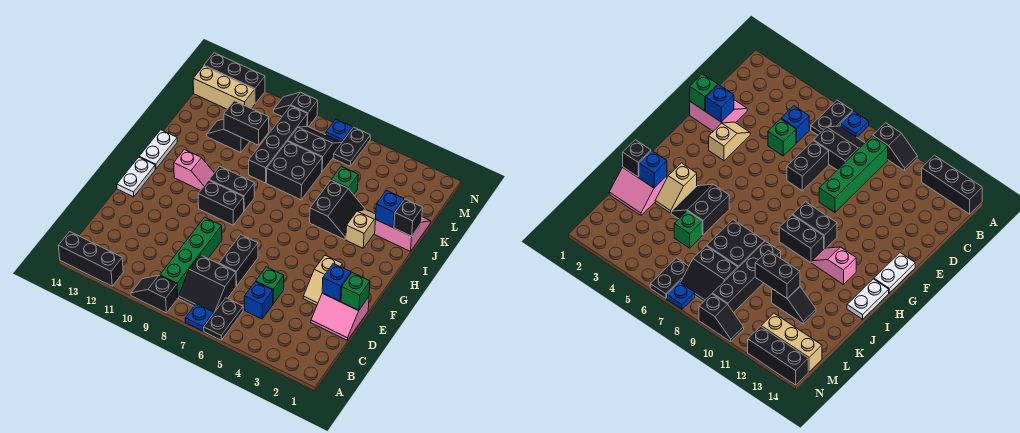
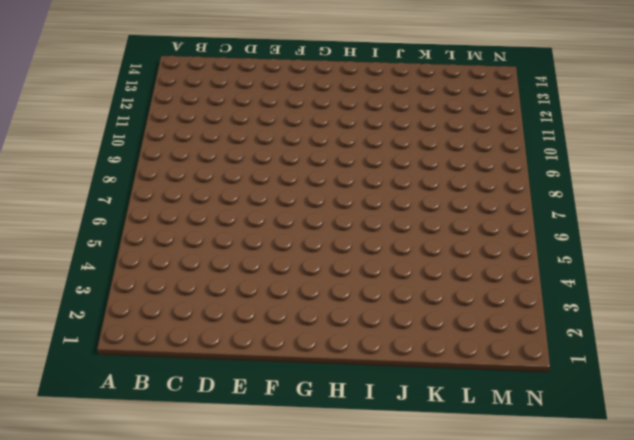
none -> black 1x2 plate [204,298,243,340]
none -> blue 1x1 plate [185,304,214,331]
none -> black 1x2 slope [131,275,177,313]
none -> black 1x3 brick [58,232,123,286]

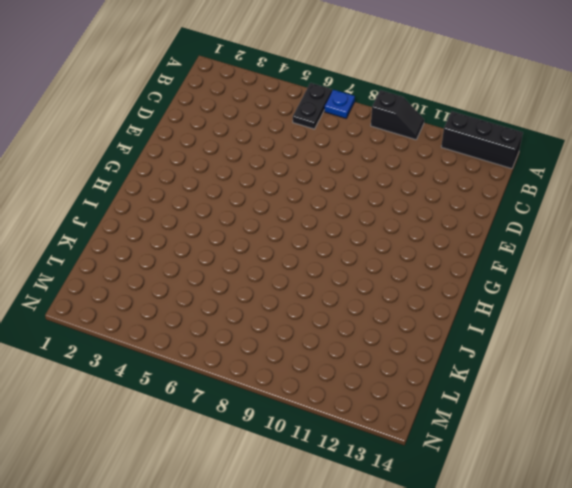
none -> black 2x2 slope [179,255,236,313]
none -> green 1x4 brick [160,217,222,298]
none -> blue 1x1 brick [245,282,273,319]
none -> pink 2x2 slope [311,293,369,340]

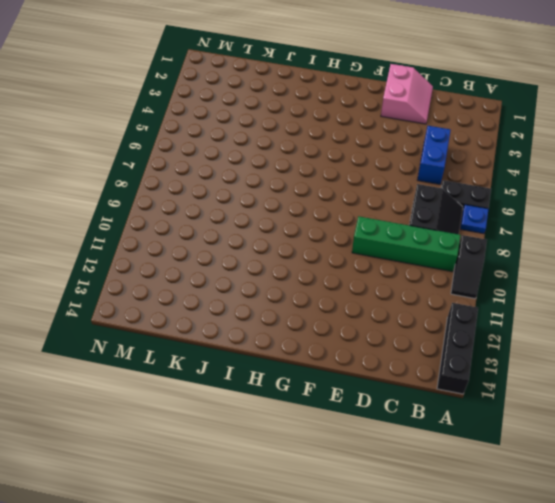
blue 1x2 brick [417,126,451,184] -> blue 1x1 brick [245,282,273,319]
none -> green 1x1 brick [256,267,284,304]
none -> black 1x2 brick [219,235,258,286]
none -> tan 1x2 slope [303,255,342,305]
none -> white 1x2 plate [117,157,155,197]

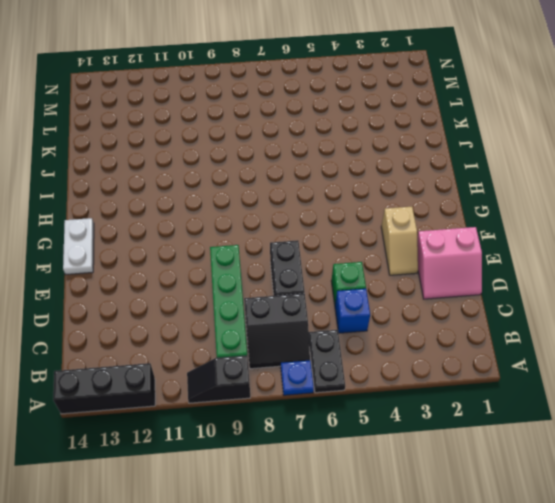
none -> black 1x2 brick [198,180,244,225]
none -> black 1x2 brick [209,166,254,211]
none -> pink 1x2 slope [174,150,214,190]
none -> white 1x2 plate [139,130,177,169]

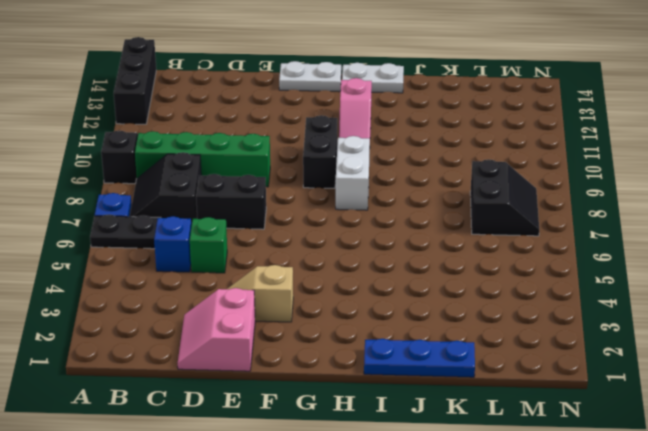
white 1x2 brick [336,136,370,210] -> black 1x2 brick [209,166,254,211]
blue 1x3 plate [364,339,475,377] -> pink 2x2 slope [375,217,430,251]
none -> tan 1x2 slope [346,210,376,248]
none -> black 2x2 slope [310,181,365,240]
none -> black 2x2 brick [266,141,322,200]
none -> black 1x4 brick [249,106,307,183]

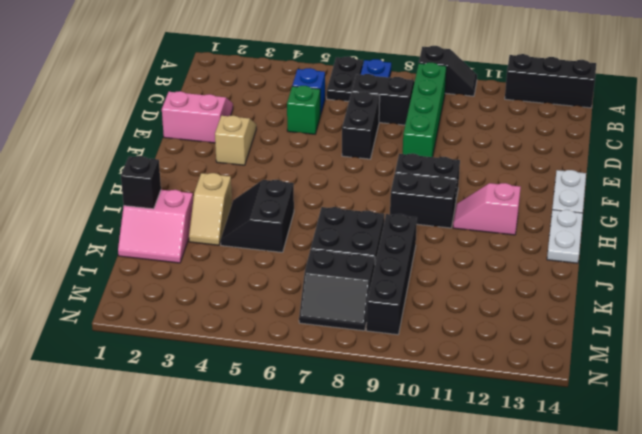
none -> green 1x1 brick [331,166,358,195]
none -> black 1x2 slope [207,119,250,153]
none -> black 1x2 plate [333,127,370,166]
none -> tan 1x3 brick [193,66,255,109]

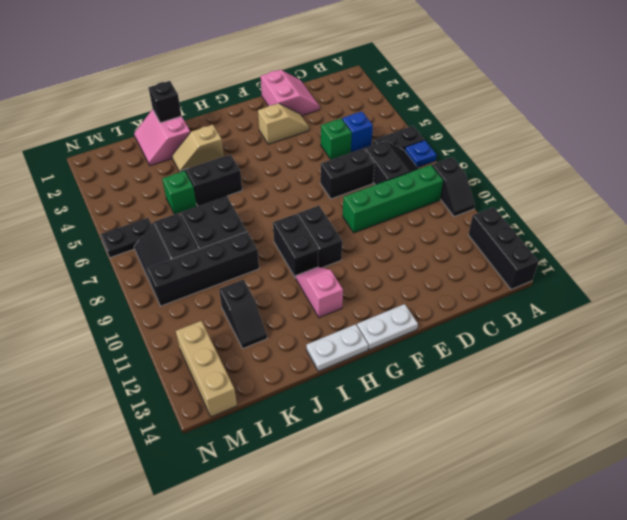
none -> blue 1x1 plate [326,119,353,142]
none -> black 1x2 slope [273,92,318,127]
none -> black 1x3 brick [204,53,265,104]
none -> green 1x1 brick [341,273,370,310]

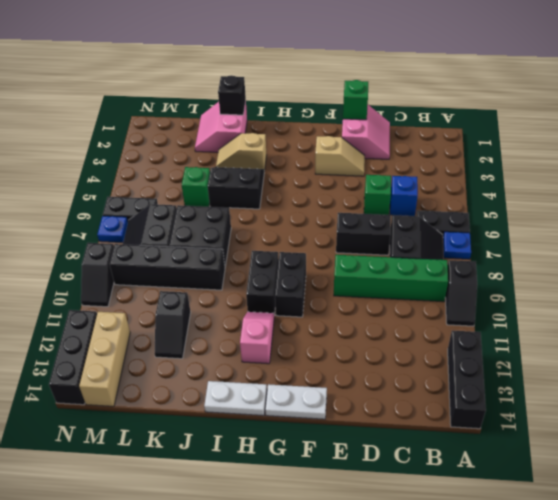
none -> blue 1x1 brick [322,263,351,301]
none -> blue 1x1 brick [376,190,404,227]
none -> black 1x2 brick [224,101,269,145]

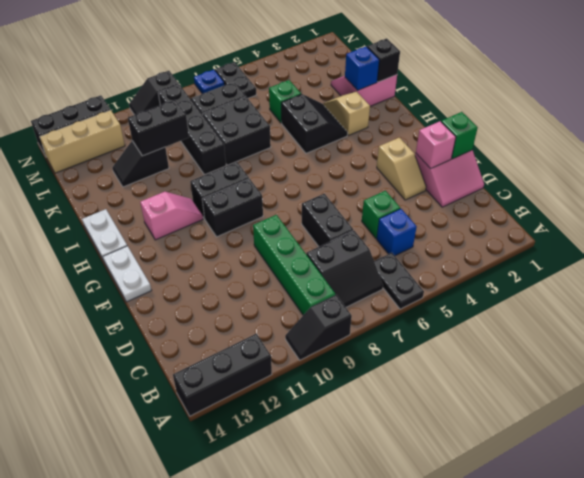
pink 1x1 brick [416,121,456,169] -> blue 1x1 brick [322,263,351,301]
none -> blue 1x1 plate [185,304,214,331]

